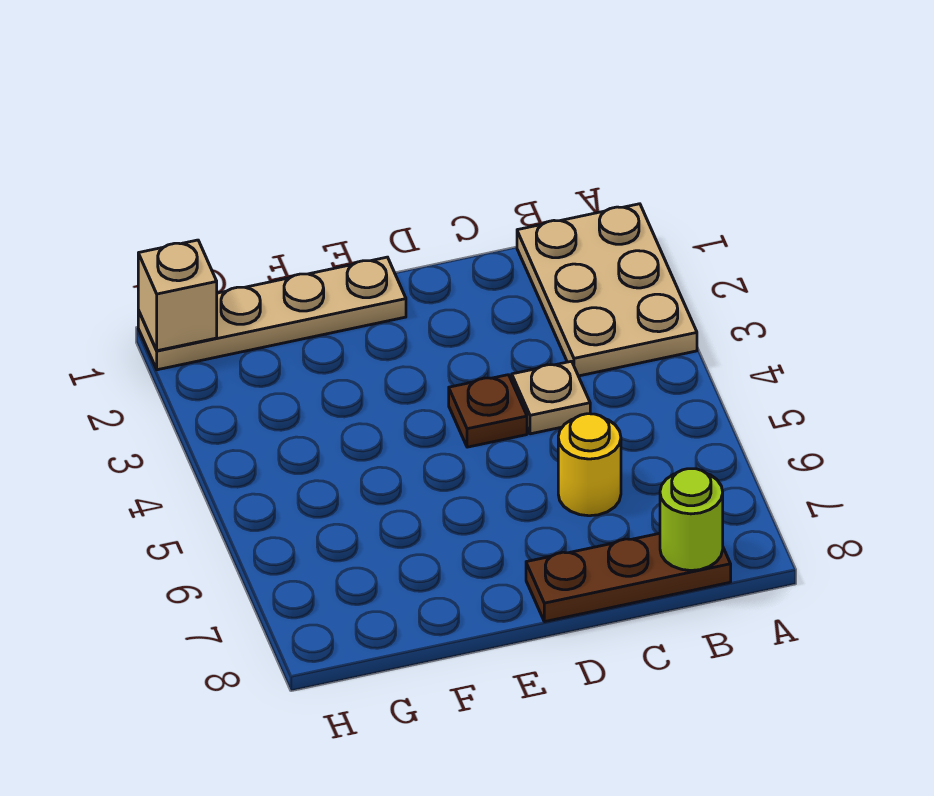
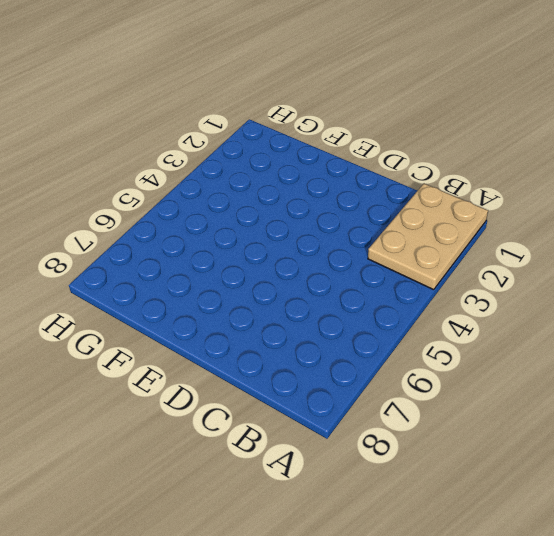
none -> brown 1x3 plate [526,533,731,622]
none -> tan 1x1 plate [512,361,590,434]

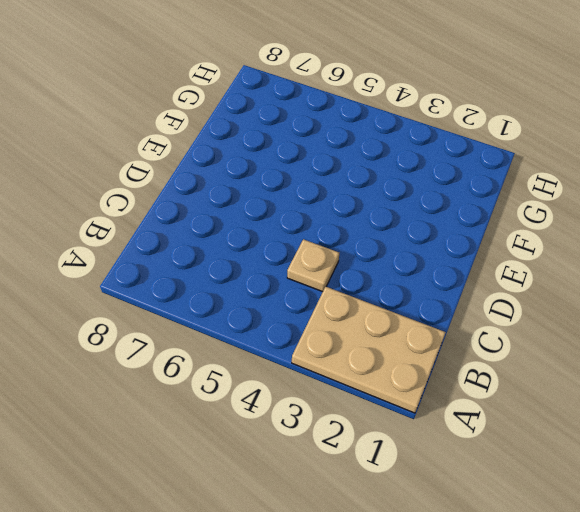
none -> brown 1x3 plate [526,533,731,622]
none -> yellow 1x1 round brick [558,414,621,516]

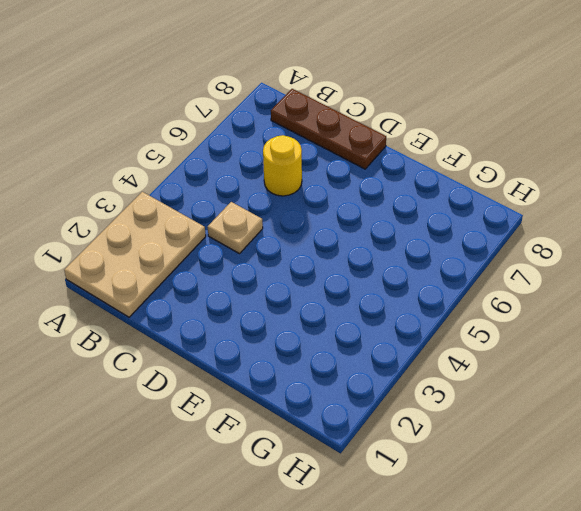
none -> brown 1x1 plate [449,375,527,447]
none -> tan 1x4 plate [138,257,406,370]

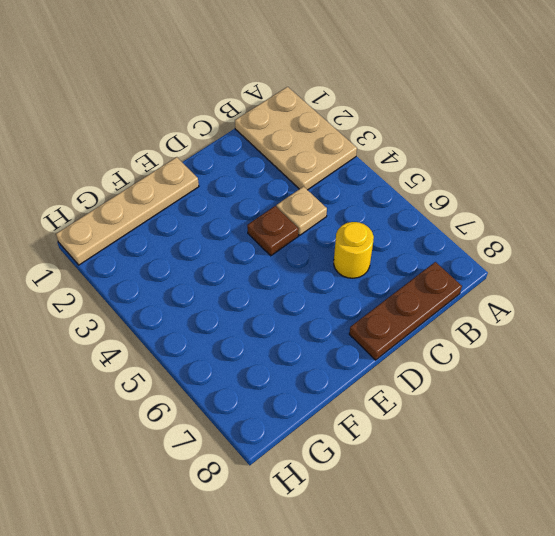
none -> lime 1x1 round brick [660,469,723,571]
none -> tan 1x1 brick [138,240,217,351]

